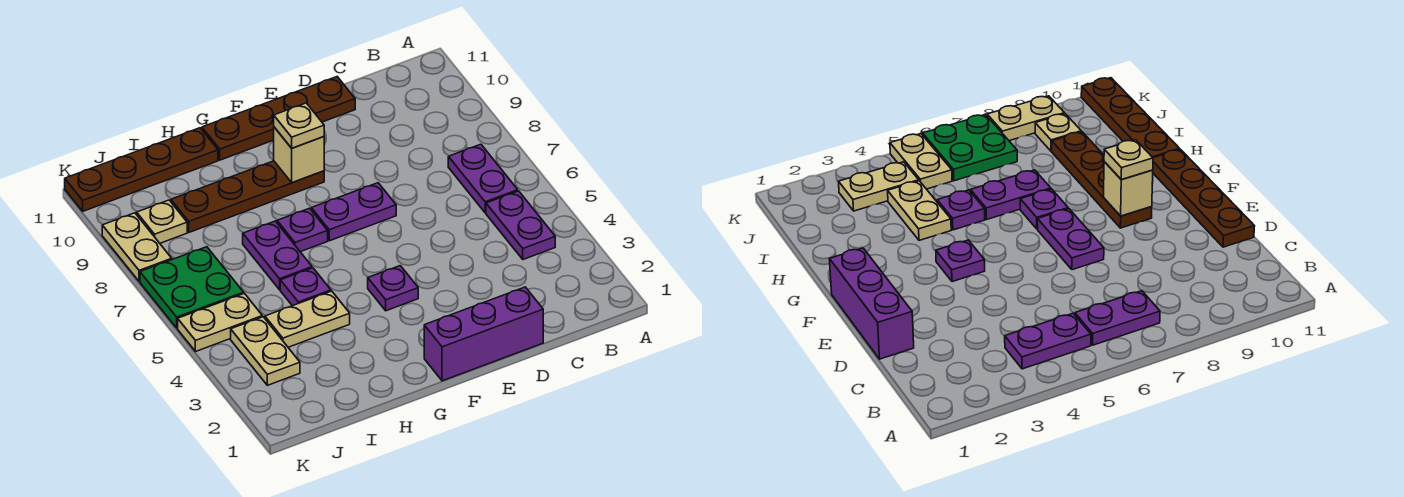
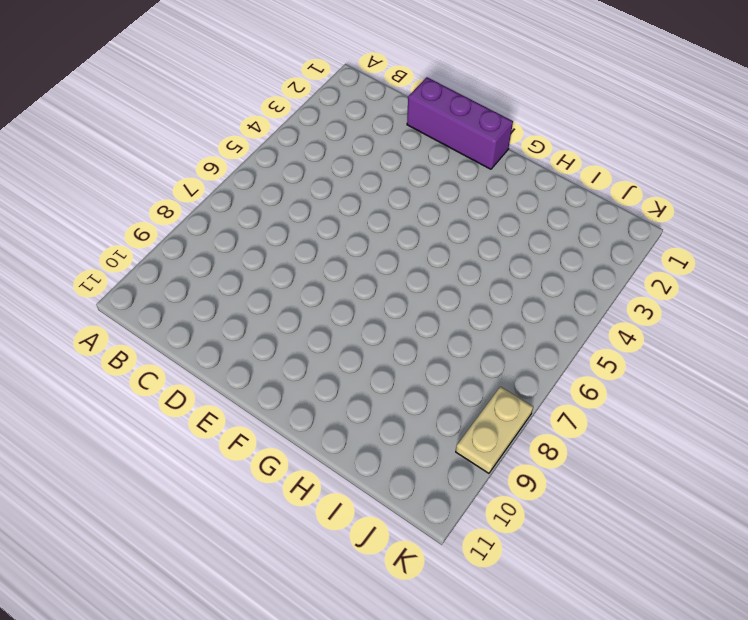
none -> purple 1x2 plate [486,191,555,259]
none -> purple 1x2 plate [448,144,518,213]
none -> brown 1x4 plate [202,77,355,160]

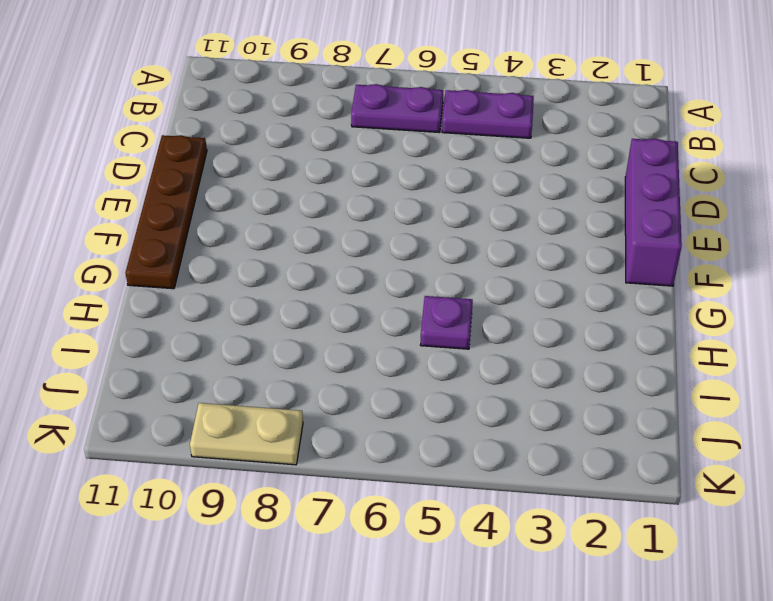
none -> purple 1x2 plate [311,183,396,241]
none -> purple 1x1 plate [368,266,418,311]
none -> brown 1x4 plate [171,161,324,232]

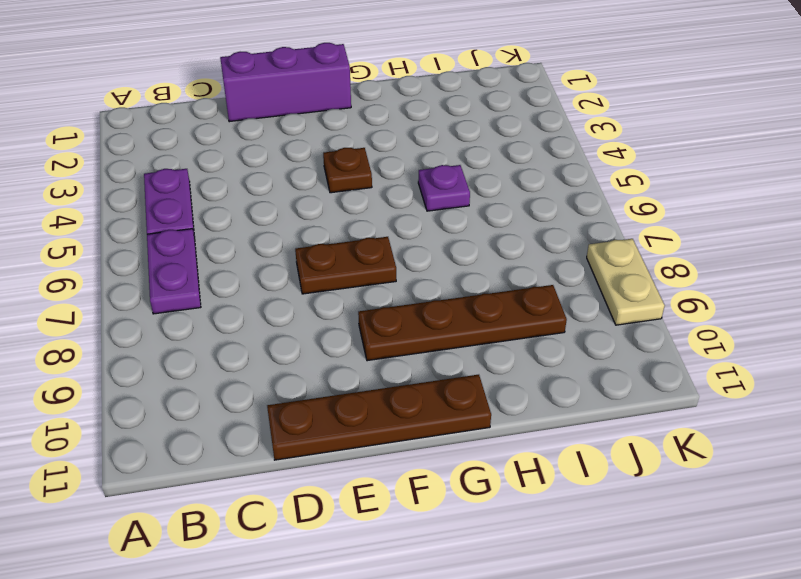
brown 1x2 plate [295,237,396,294] -> purple 1x2 plate [311,183,396,241]
brown 1x1 plate [323,148,372,193] -> purple 1x1 plate [368,266,418,311]
none -> purple 1x1 plate [277,208,328,252]
none -> tan 1x2 plate [265,291,350,347]
none -> purple 1x2 plate [243,221,312,290]

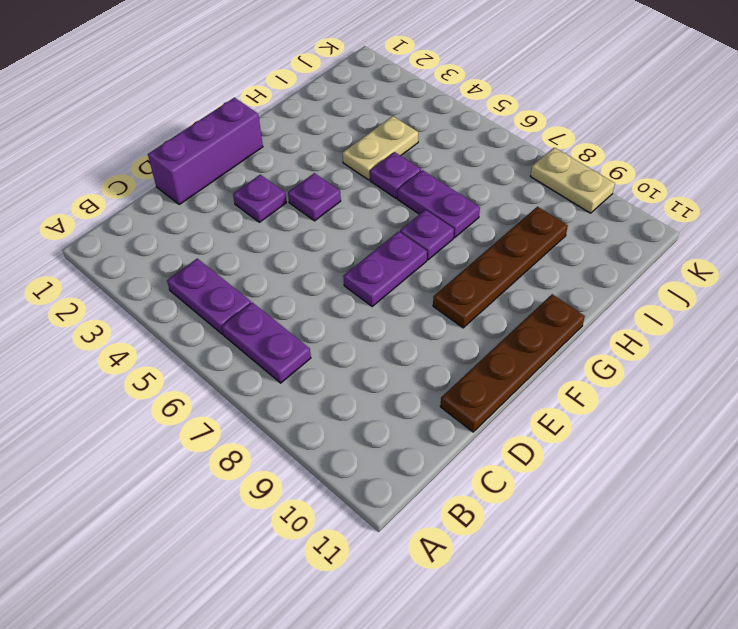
purple 1x1 plate [233,175,286,222] -> none
none -> brown 1x4 plate [65,128,218,211]
none -> tan 1x2 plate [231,317,300,385]
none -> tan 1x2 plate [178,293,262,352]

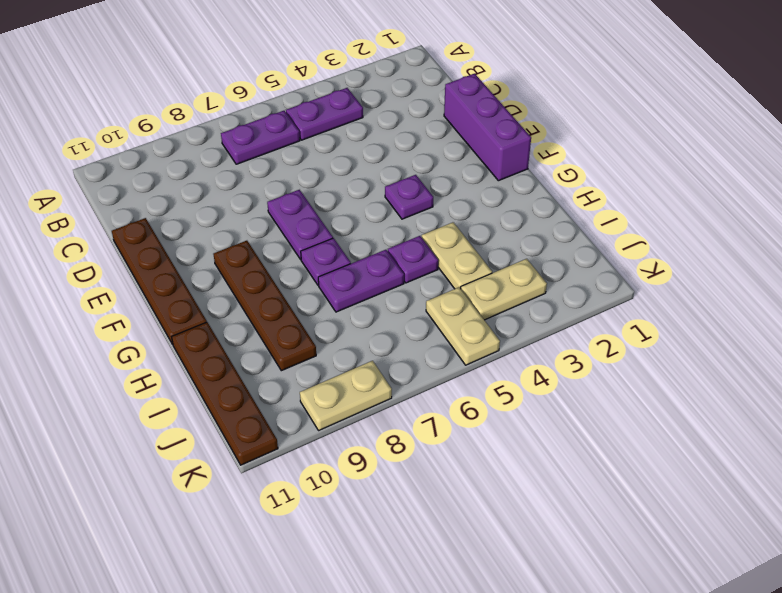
none -> green 2x2 plate [140,247,244,328]
none -> tan 1x1 plate [137,200,187,243]
none -> tan 1x1 brick [274,127,324,183]

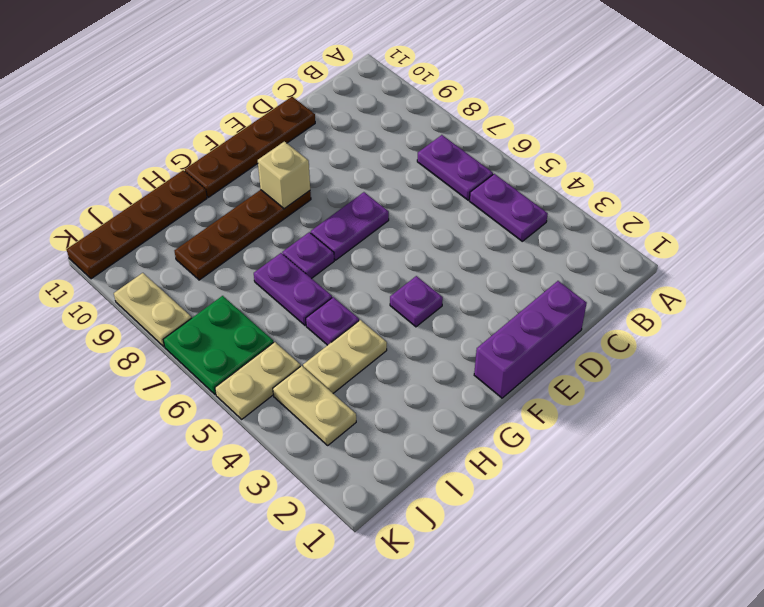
none -> tan 1x1 plate [137,200,187,243]
none -> tan 1x1 plate [274,103,324,148]

